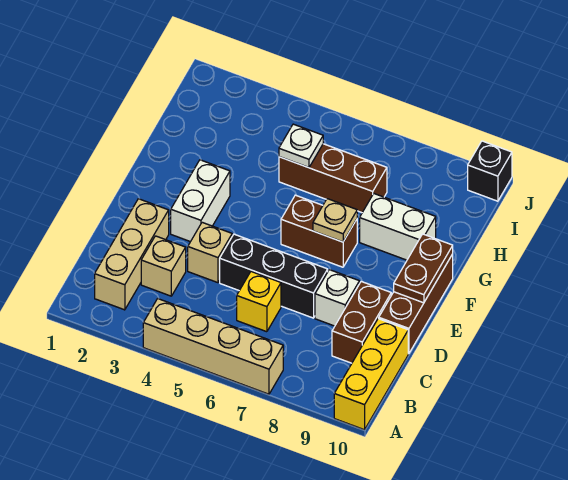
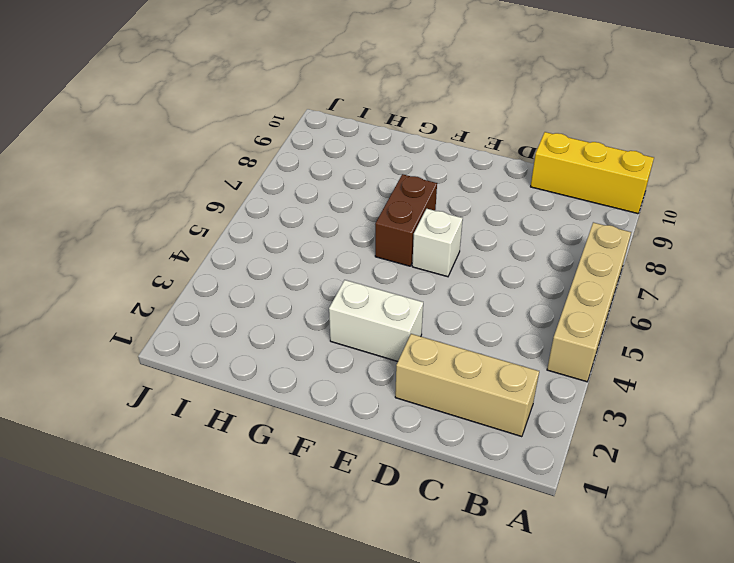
white 1x1 brick [412,209,463,277] -> white 1x1 brick moved to [315,270,359,326]
none -> tan 1x1 brick [141,236,186,296]
none -> yellow 1x1 brick [237,272,281,332]
none -> brown 1x2 brick [332,282,391,363]

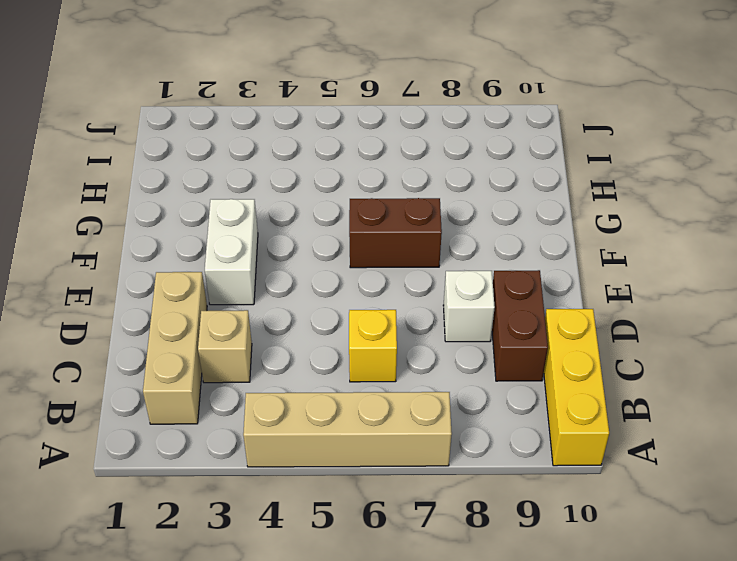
none -> tan 1x1 brick [188,222,232,283]
none -> black 1x3 brick [220,234,328,318]
none -> brown 1x3 brick [379,254,453,354]

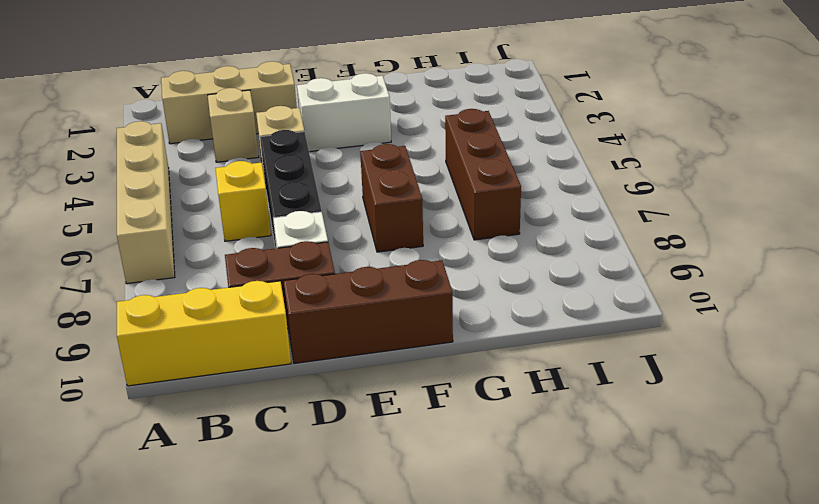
none -> white 1x2 brick [360,194,436,260]
none -> black 1x1 brick [468,141,512,201]
none -> brown 1x2 plate [394,234,453,303]

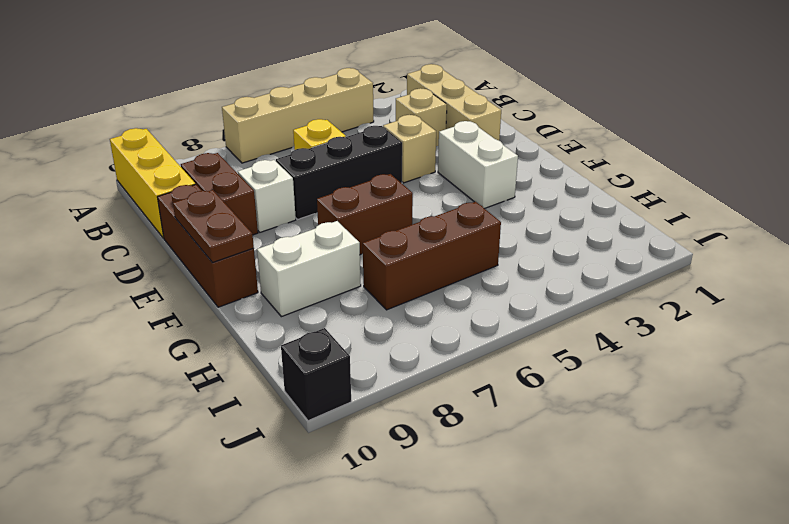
none -> tan 1x1 plate [313,199,357,242]
none -> white 1x1 plate [279,124,323,168]

